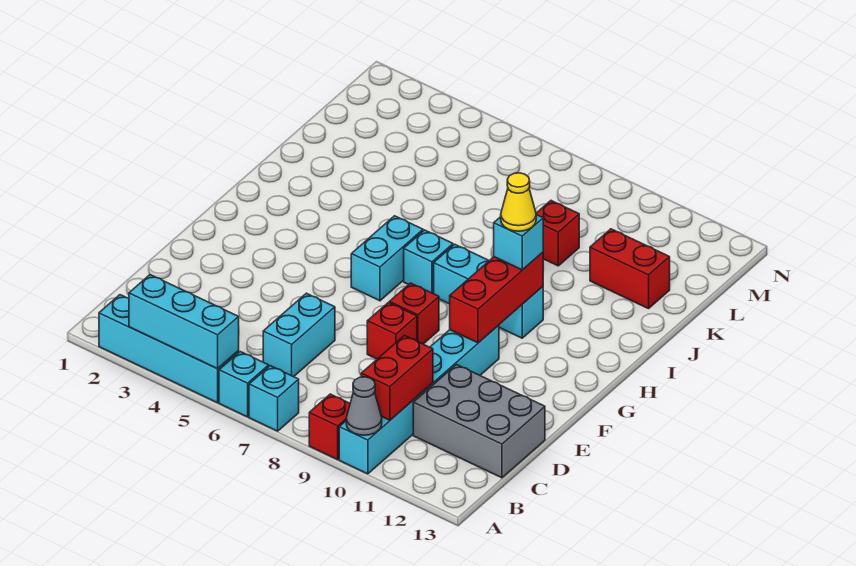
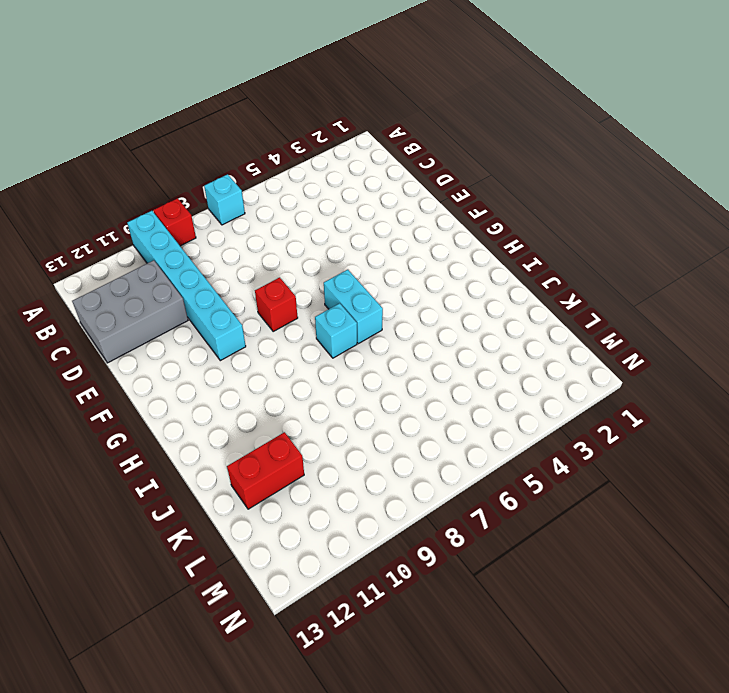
none -> cyan 1x4 brick [99,295,239,403]
none -> cyan 1x1 brick [219,352,269,417]
none -> cyan 1x2 brick [263,293,335,377]

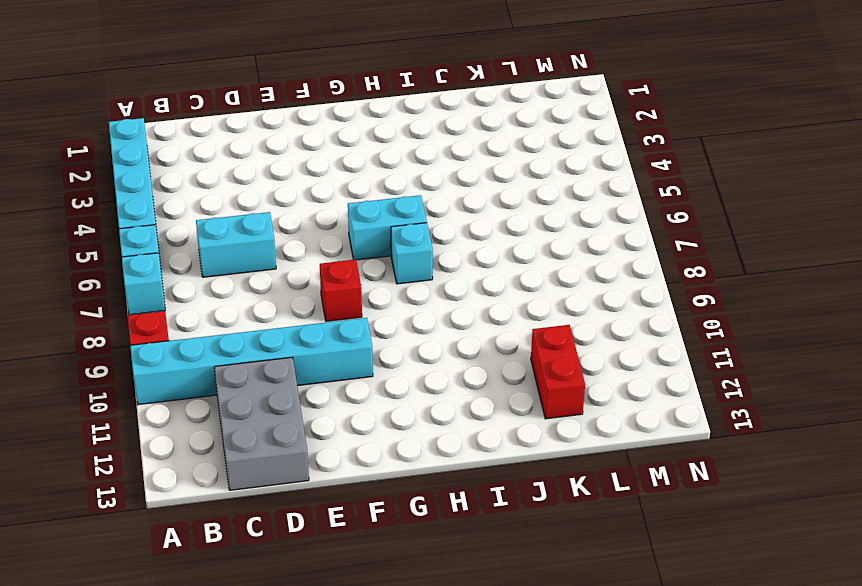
none -> red 1x1 brick [367,303,417,359]
none -> cyan 1x3 brick [434,244,543,338]
none -> red 1x1 brick [536,201,579,266]

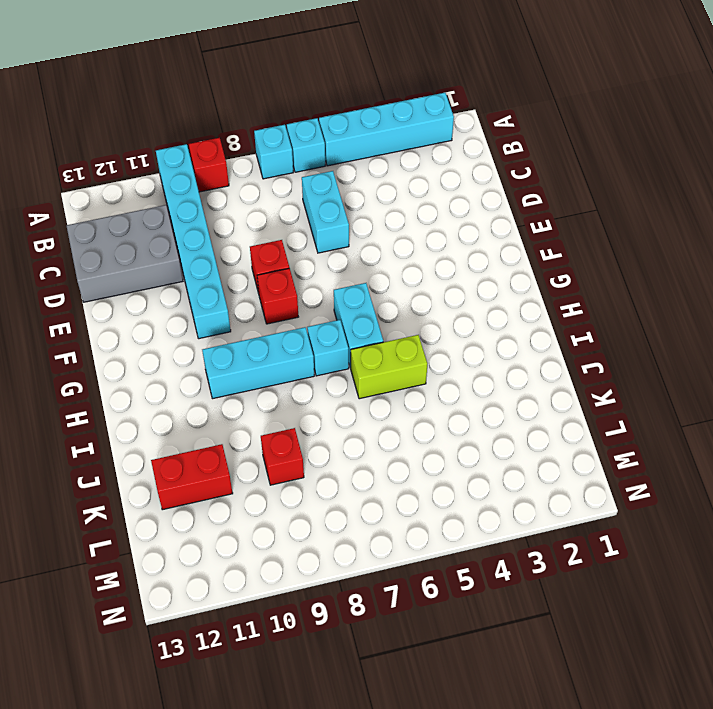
lime 1x2 brick [351,335,427,399] -> none
none -> cyan 1x3 brick [129,275,239,369]
none -> grey 1x1 cone [346,377,382,435]
none -> red 1x2 brick [361,336,433,420]

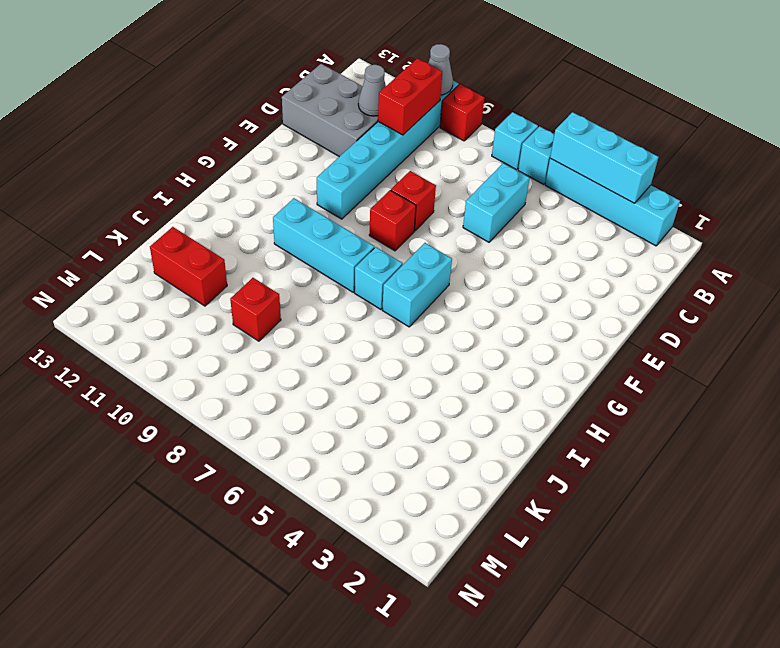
grey 1x1 cone [358,65,386,116] -> none
none -> red 1x3 brick [450,252,543,343]
none -> cyan 1x1 brick [494,215,543,270]
none -> yellow 1x1 cone [501,173,536,231]

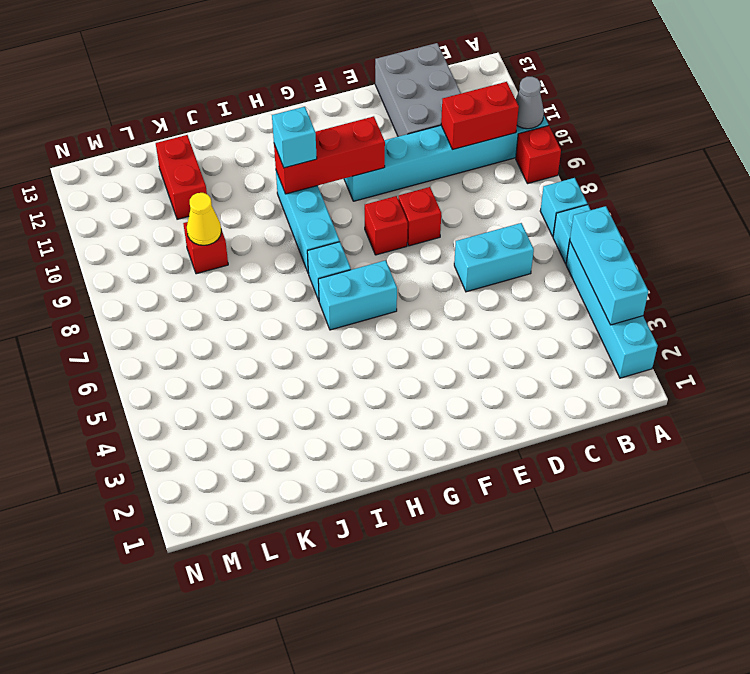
yellow 1x1 cone [187,193,221,245] -> yellow 1x1 cone moved to [501,173,536,231]

